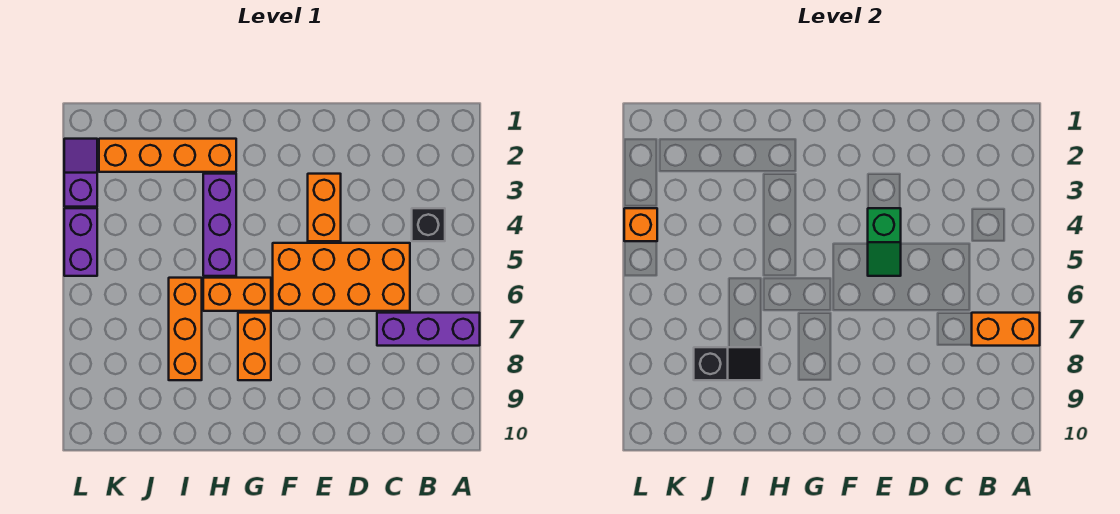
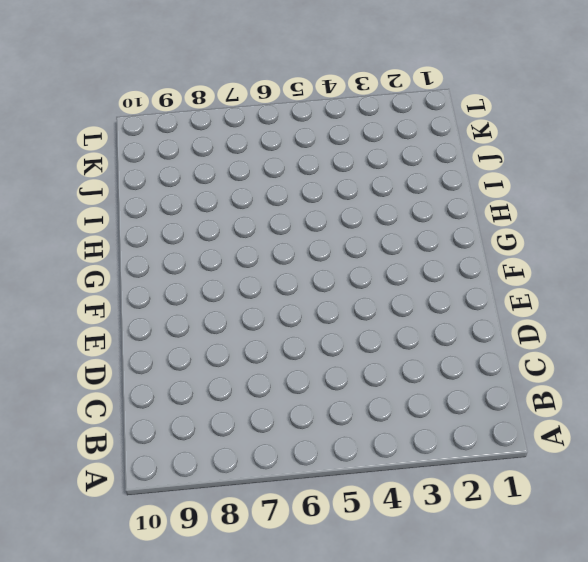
none -> purple 1x3 brick [377,313,480,346]
none -> black 1x1 brick [412,208,445,241]
none -> orange 2x4 brick [273,243,410,311]

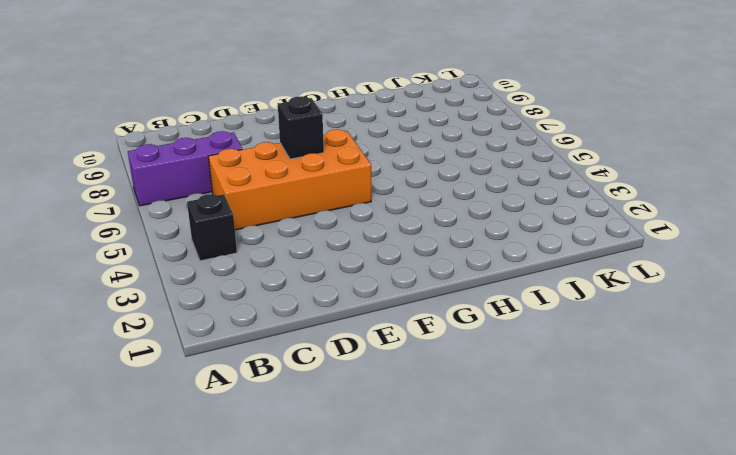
black 1x1 brick [278,96,324,159] -> none
none -> orange 1x2 brick [308,174,341,241]
none -> orange 1x2 brick [203,278,271,311]
none -> orange 1x2 brick [238,313,271,380]

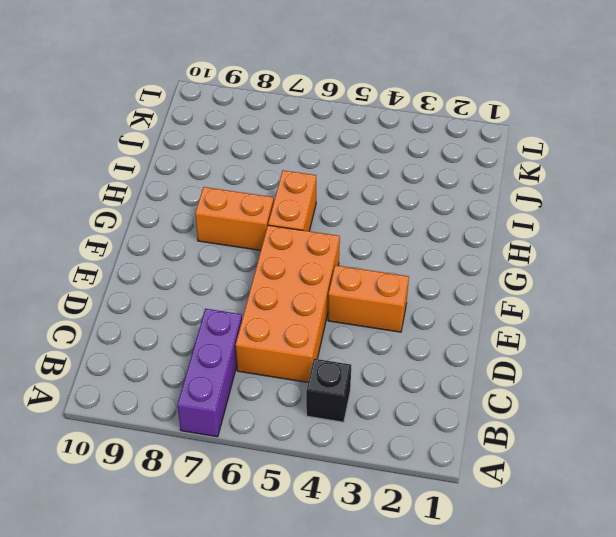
none -> orange 1x4 brick [99,139,236,172]
none -> purple 1x3 brick [203,174,236,276]
none -> orange 1x3 brick [169,278,202,380]

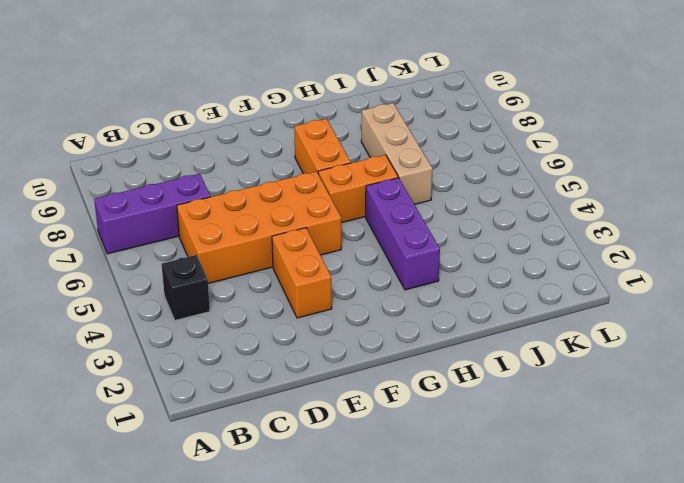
tan 1x3 brick [361,103,433,204] -> orange 1x3 brick [169,278,202,380]
none -> orange 1x4 brick [99,139,236,172]
none -> purple 1x2 slope [64,139,97,207]
none -> purple 1x2 brick [64,208,97,276]

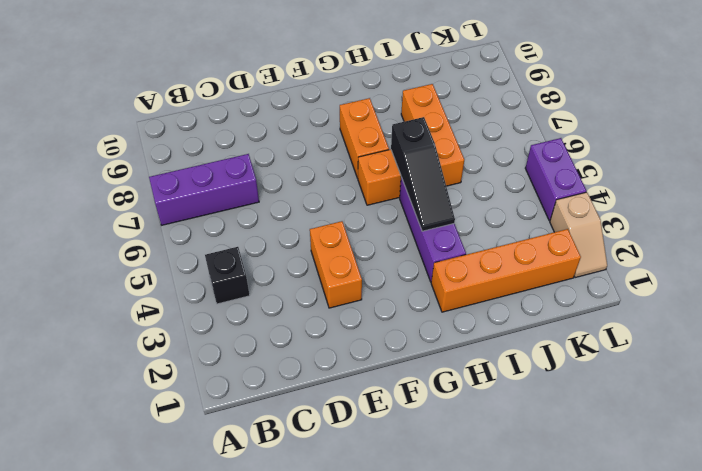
black 1x3 slope [391,117,455,231] -> none
tan 1x2 slope [550,192,607,278] -> purple 1x2 slope [64,139,97,207]
none -> orange 2x4 brick [273,243,410,311]
none -> orange 1x2 brick [972,313,1040,346]
none -> green 1x2 slope [868,208,901,276]

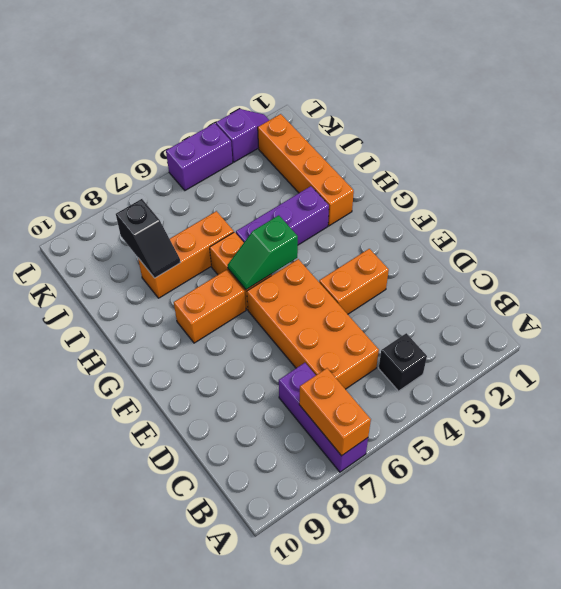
green 1x2 slope [228,215,298,290] -> green 1x2 slope moved to [868,208,901,276]
none -> orange 1x1 brick [624,208,657,241]

